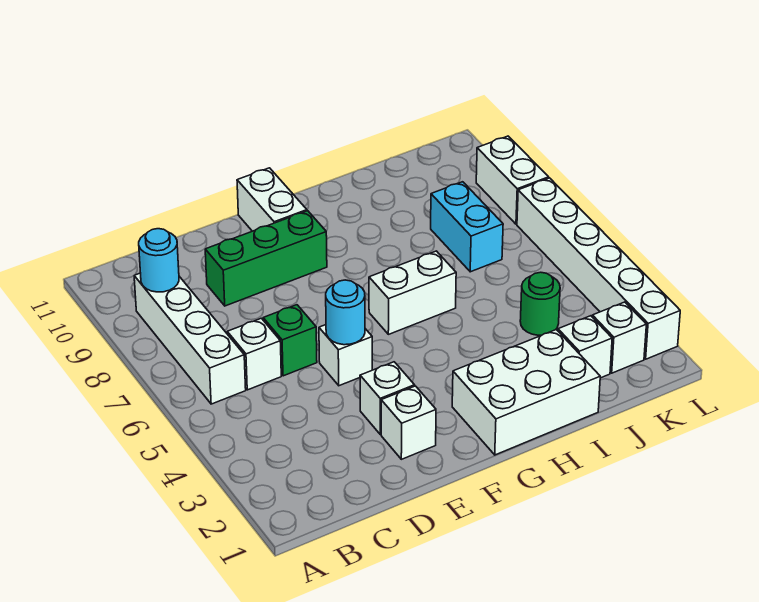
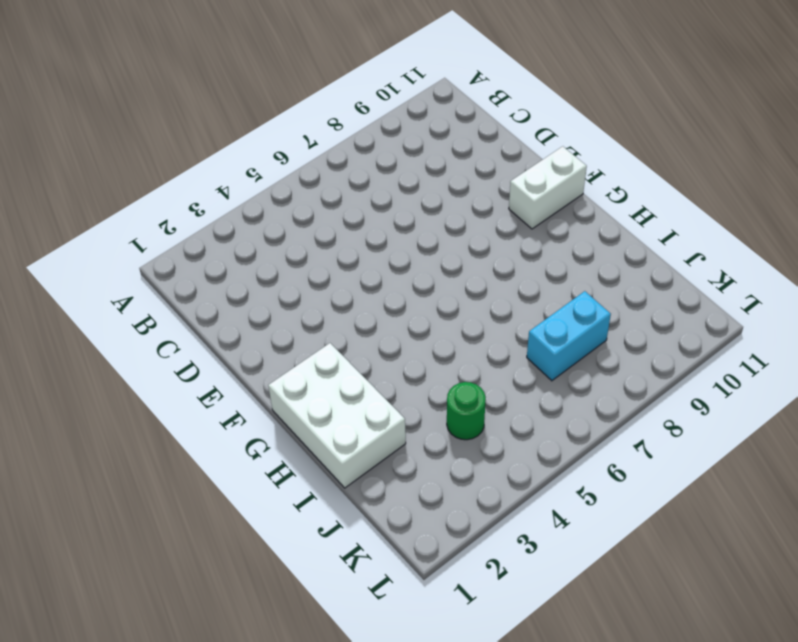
none -> white 1x4 brick [134,273,246,404]
none -> white 1x1 brick [227,318,281,390]
none -> green 1x1 brick [263,305,317,376]

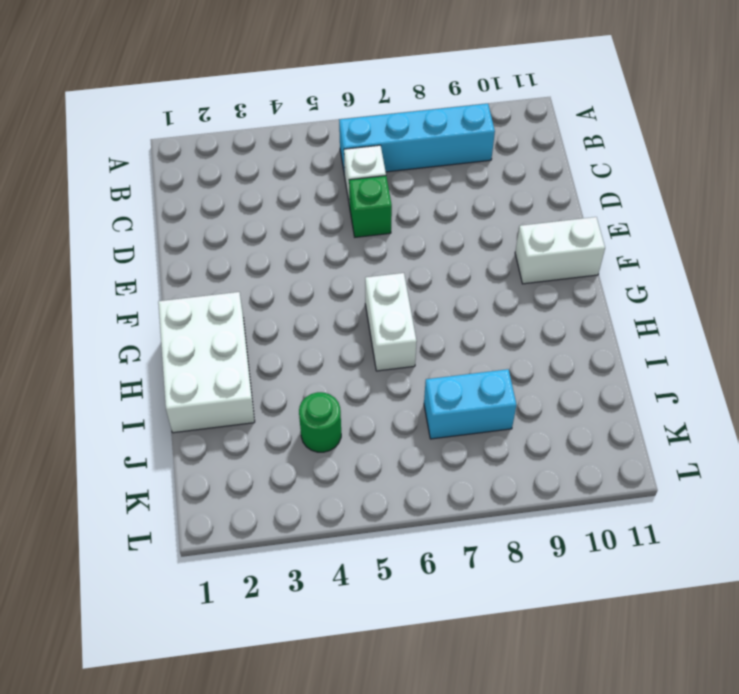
cyan 1x4 brick [339,104,495,176] -> white 1x4 brick [134,273,246,404]
none -> green 1x3 brick [205,211,327,306]
none -> white 1x1 brick [381,386,436,459]
none -> white 1x1 brick [360,362,415,434]

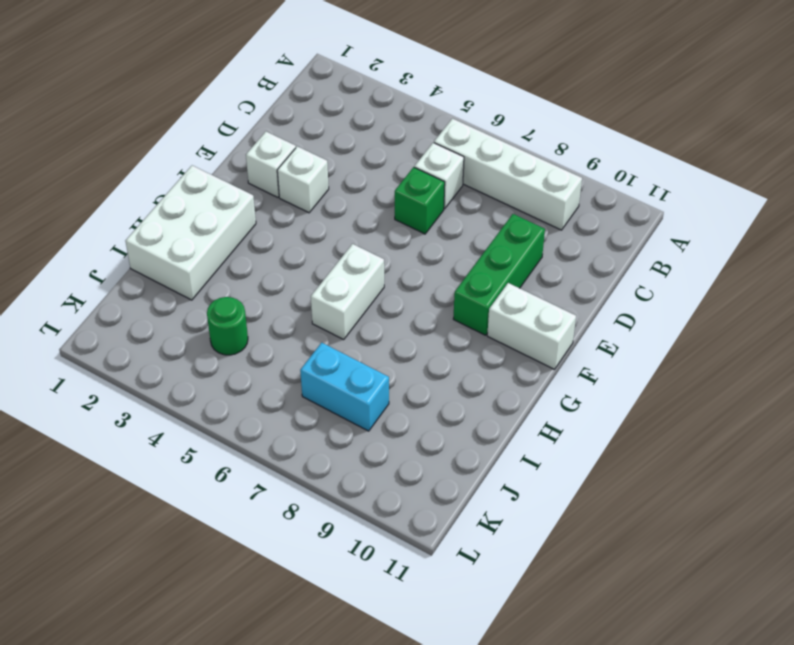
none -> white 1x1 brick [319,325,372,386]
none -> white 1x1 brick [558,316,612,378]
none -> white 1x1 brick [592,302,646,373]

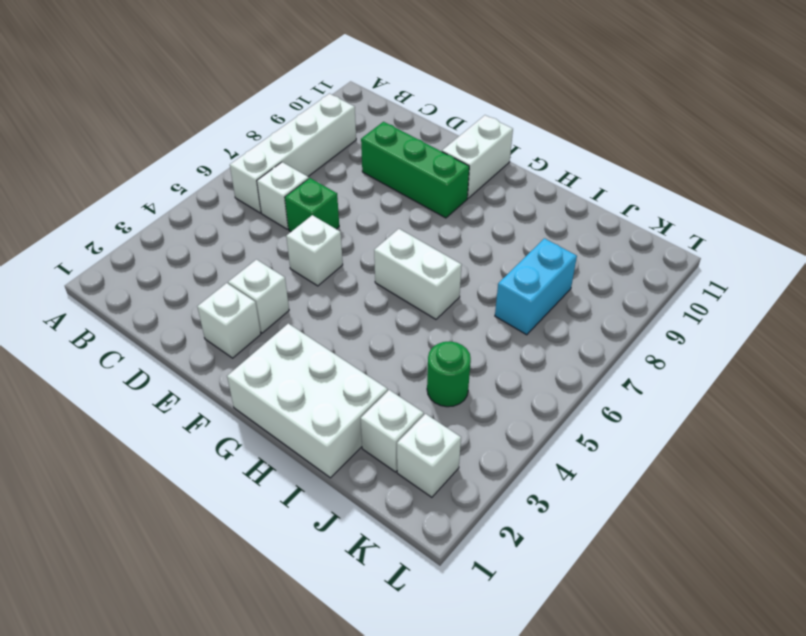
none -> white 1x6 brick [517,178,680,359]
none -> white 1x2 brick [476,136,549,224]
none -> cyan 1x1 round brick [139,229,179,292]

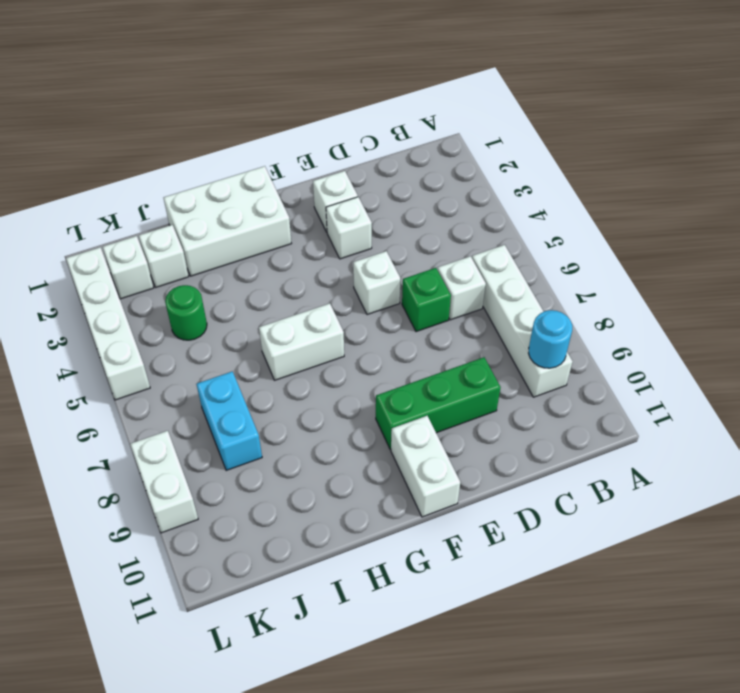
white 1x4 brick [66,247,150,400] -> white 1x6 brick [517,178,680,359]
none -> cyan 1x1 round brick [326,280,365,345]

